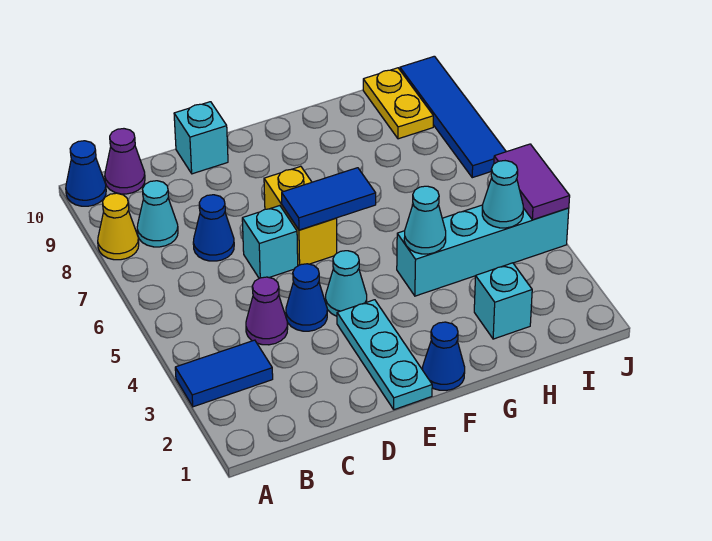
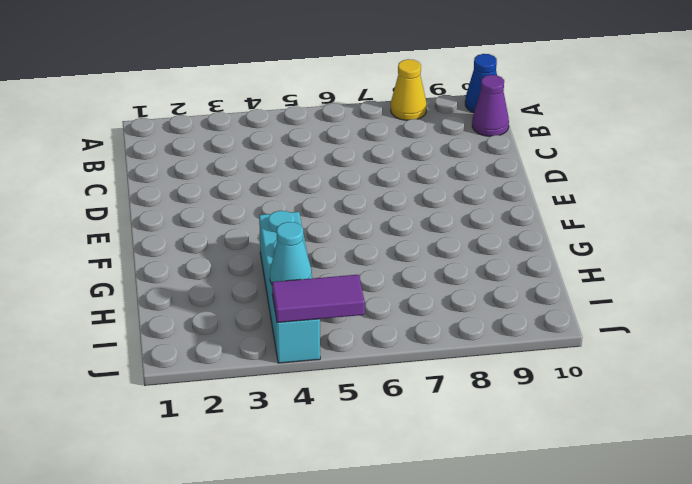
none -> blue 1x2 tile [175,340,273,407]
none -> cyan 1x1 cone [137,181,178,247]
none -> purple 1x1 cone [246,277,288,345]

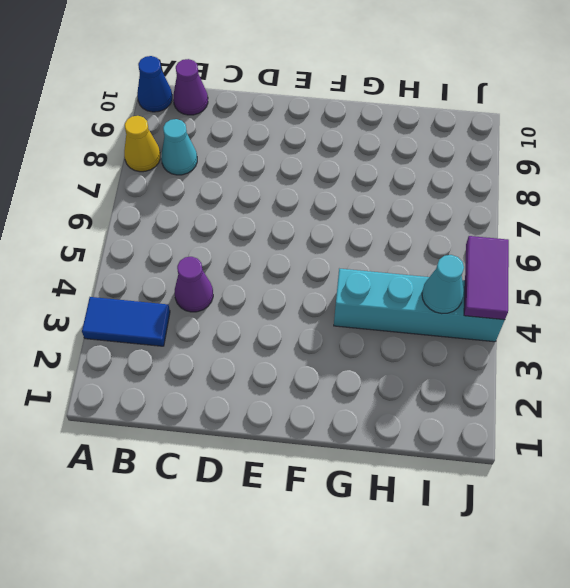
none -> blue 1x1 cone [193,195,234,261]
none -> blue 1x1 cone [286,264,327,331]
none -> cyan 1x1 brick [242,206,298,278]

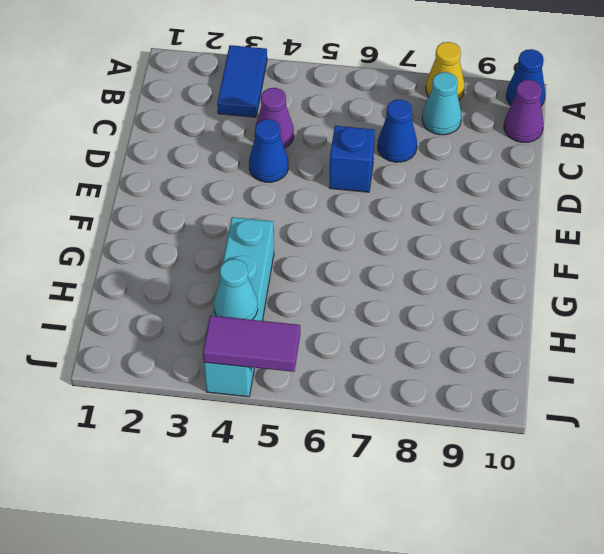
blue 1x1 brick [329,126,375,192] -> cyan 1x1 brick [242,206,298,278]
none -> cyan 1x1 brick [174,102,228,174]
none -> cyan 1x3 plate [337,300,432,410]
none -> cyan 1x1 cone [326,251,367,316]

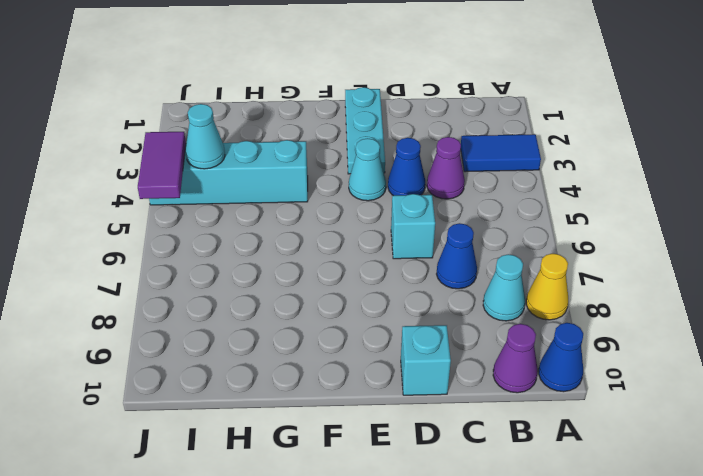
none -> yellow 1x2 brick [264,166,337,266]
none -> blue 1x1 cone [423,322,465,390]
none -> cyan 1x1 brick [474,263,532,339]

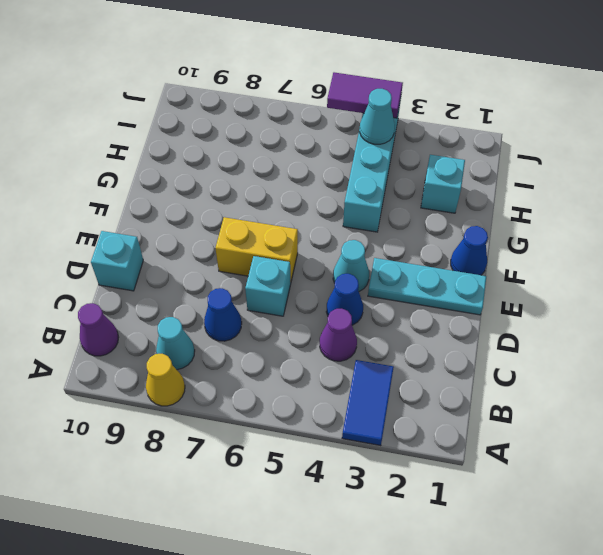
none -> blue 1x1 cone [66,141,106,206]
none -> yellow 1x2 plate [363,68,433,139]
none -> blue 1x4 tile [400,56,506,178]

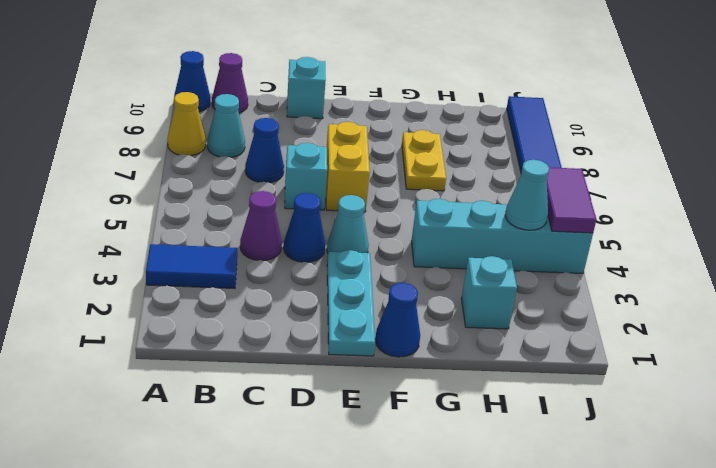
yellow 1x2 plate [402,130,446,191] -> yellow 1x2 plate moved to [363,68,433,139]
none -> blue 1x2 tile [282,168,376,230]
none -> cyan 1x1 cone [404,186,446,254]

